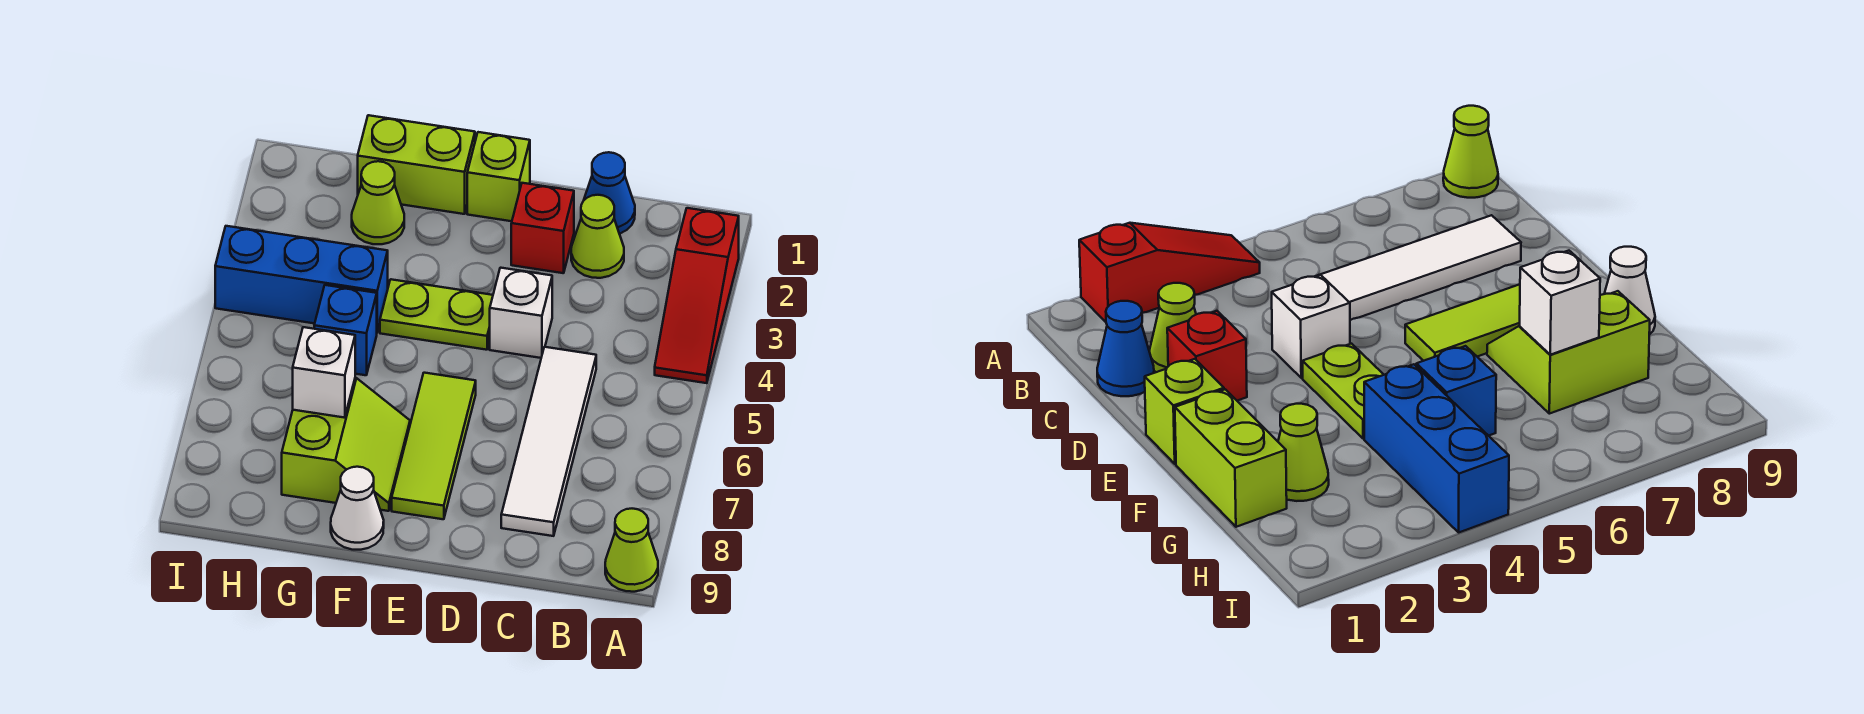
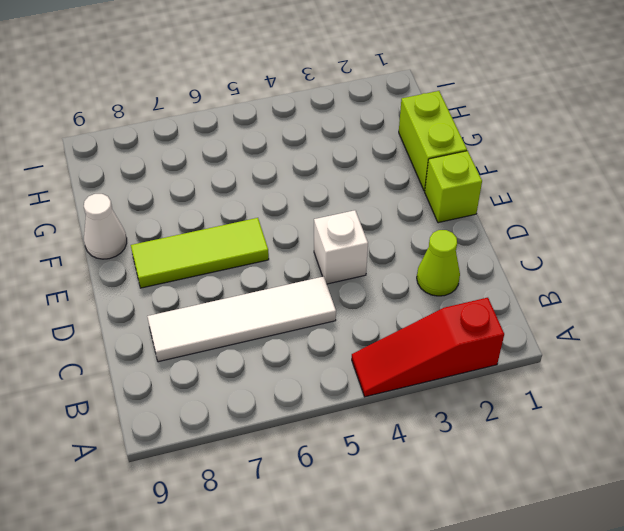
none -> lime 1x1 cone [605,509,658,592]
none -> blue 1x1 cone [584,152,635,234]
none -> red 1x1 brick [511,183,574,273]

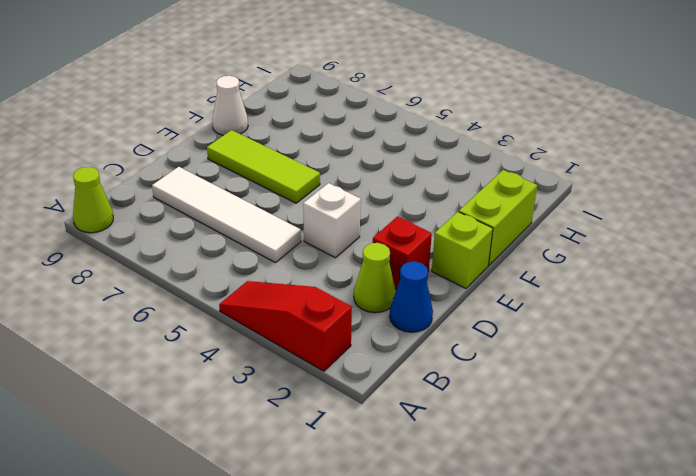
none -> lime 1x2 plate [380,279,493,350]
none -> lime 2x2 slope [282,378,410,511]
none -> lime 1x1 cone [352,161,404,244]

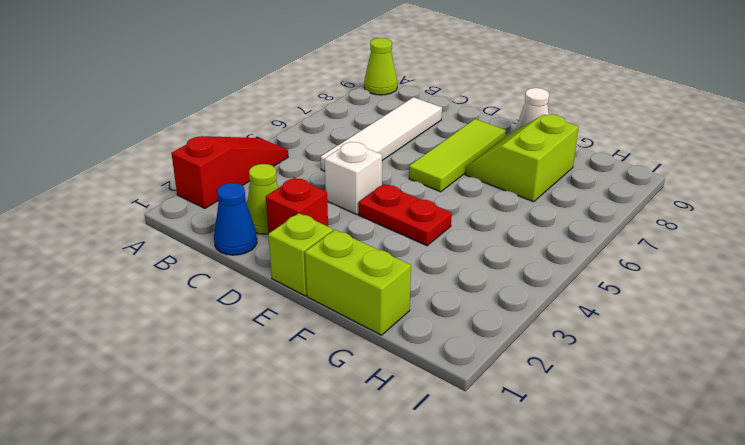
red 1x2 plate [359,184,452,246] -> lime 1x2 plate [380,279,493,350]
none -> lime 1x1 cone [352,161,404,244]
none -> blue 1x3 brick [215,226,388,332]
none -> blue 1x1 brick [314,285,377,375]

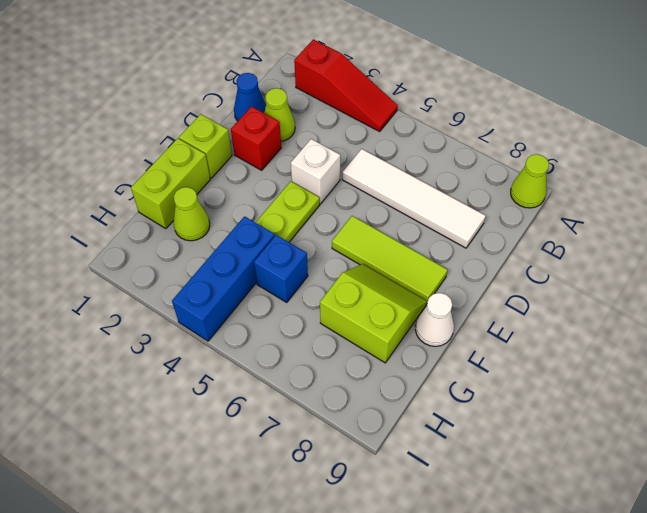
none -> white 1x1 brick [293,327,355,418]

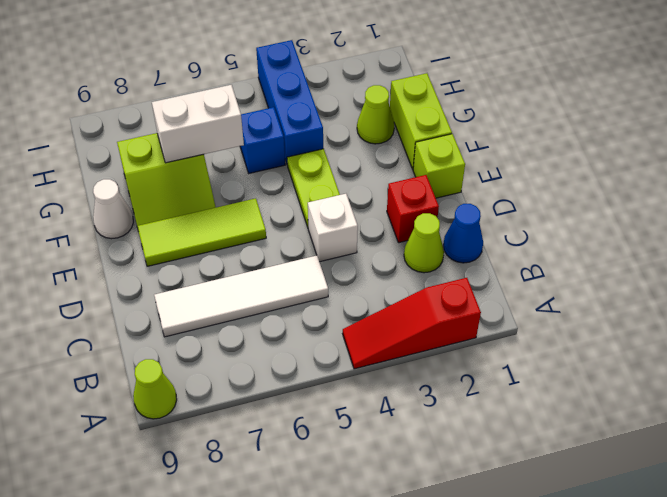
white 1x2 brick [152,85,244,163] -> white 1x1 brick [293,327,355,418]

